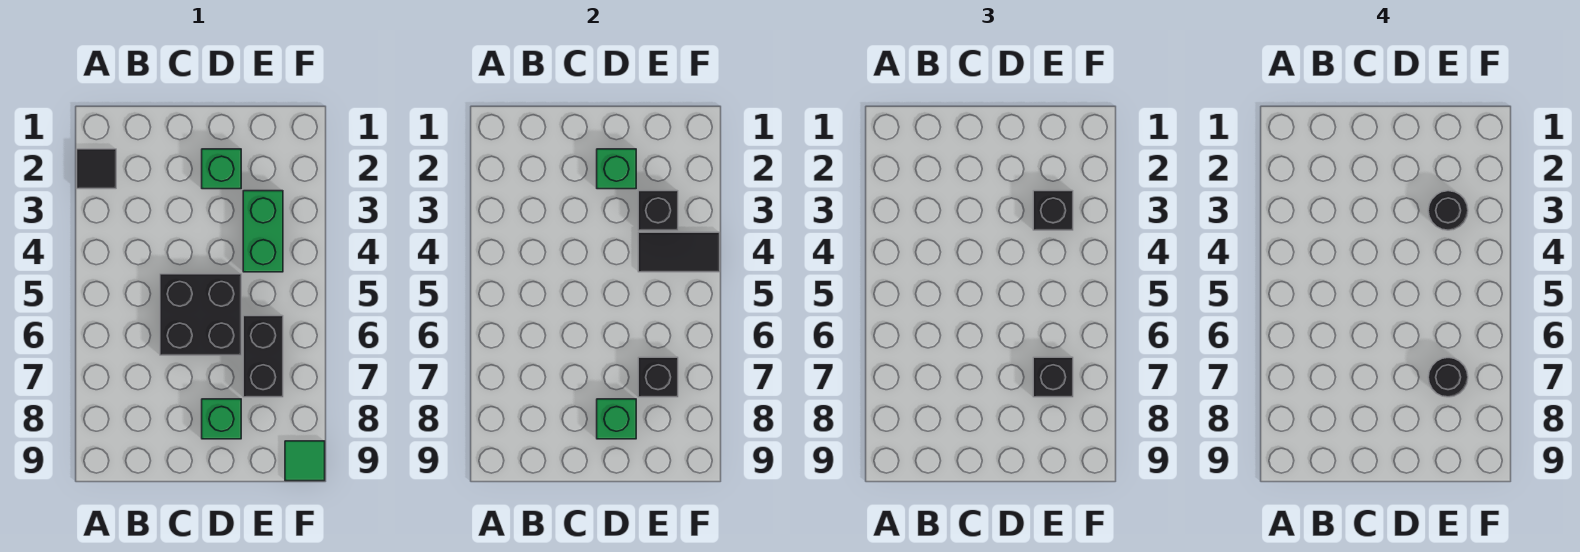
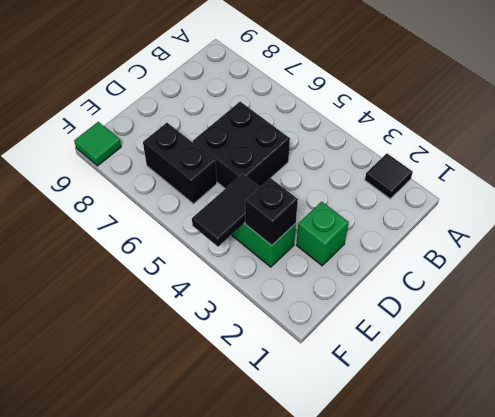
none -> green 1x1 brick [202,399,241,439]
none -> green 1x1 brick [597,149,636,189]
none -> green 1x1 brick [597,399,636,439]

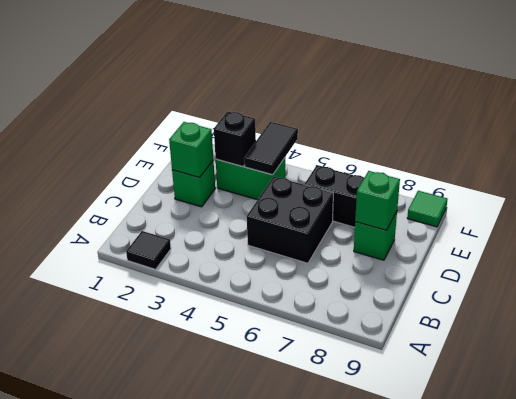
none -> black 1x1 brick [638,357,678,397]
none -> black 1x1 brick [1033,191,1073,230]
none -> black 1x1 brick [1033,357,1073,397]

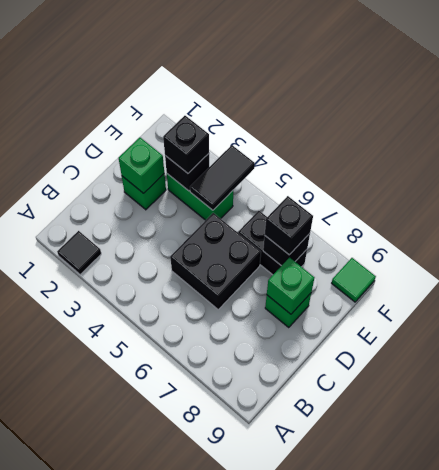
none -> black 1x1 round brick [1428,191,1468,230]
none -> black 1x1 round brick [1428,358,1468,397]

